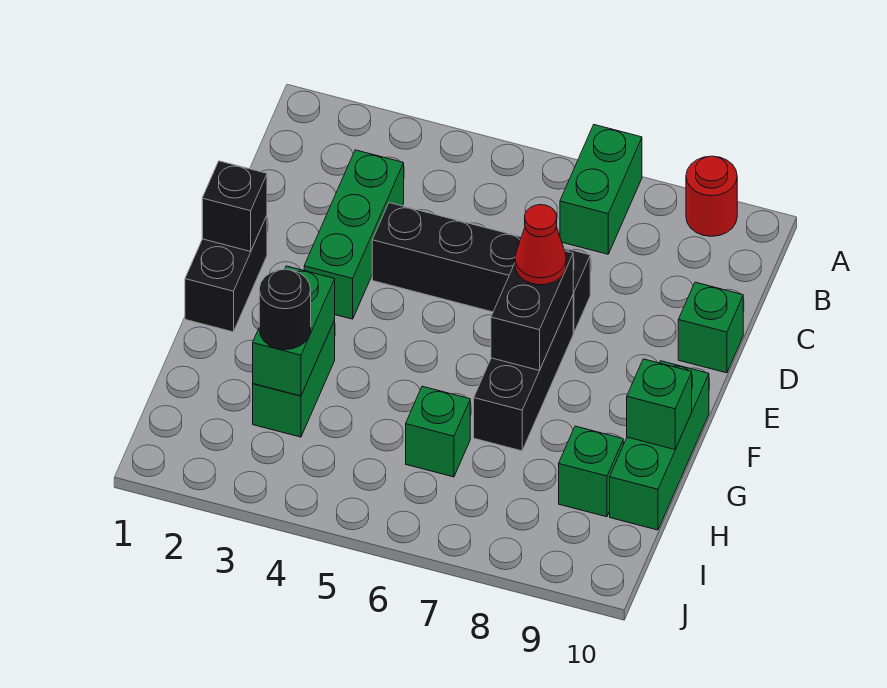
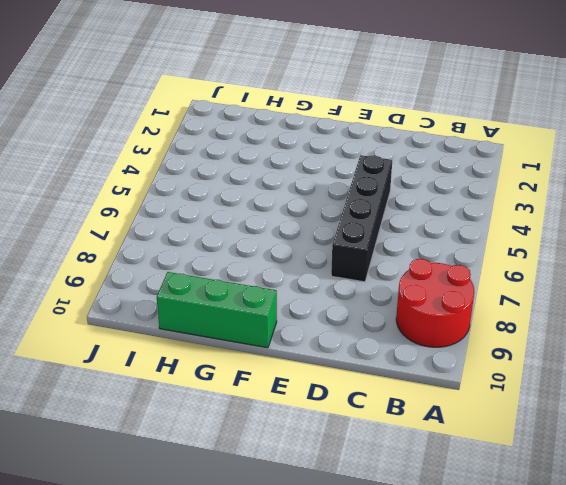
red 2x2 round brick [396,259,474,347] -> red 1x1 round brick [686,156,737,236]
none -> green 1x2 brick [560,125,642,254]
none -> green 1x3 brick [304,150,404,319]
none -> green 1x1 brick [678,282,743,373]

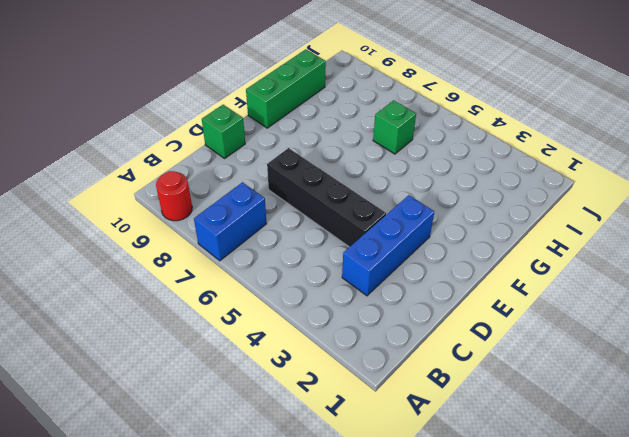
blue 1x2 brick [194,182,267,261] -> green 1x2 brick [560,125,642,254]
blue 1x3 brick [342,195,434,296] -> green 1x3 brick [304,150,404,319]
none -> black 1x2 brick [185,216,267,332]
none -> black 1x3 brick [474,295,573,451]
none -> green 1x2 brick [253,321,335,437]

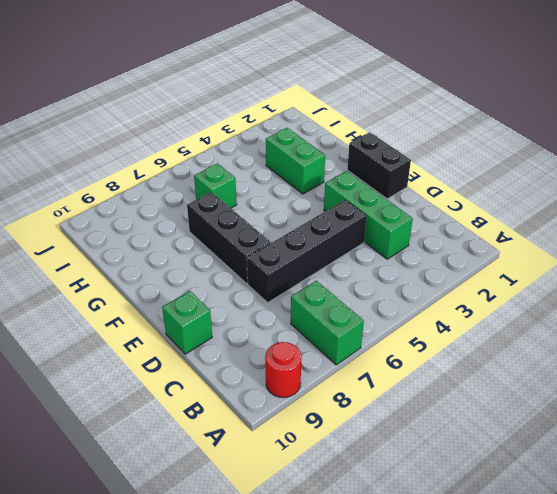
none -> green 1x3 brick [610,361,709,530]
none -> green 1x1 brick [559,426,623,517]
none -> black 1x1 brick [202,161,267,251]

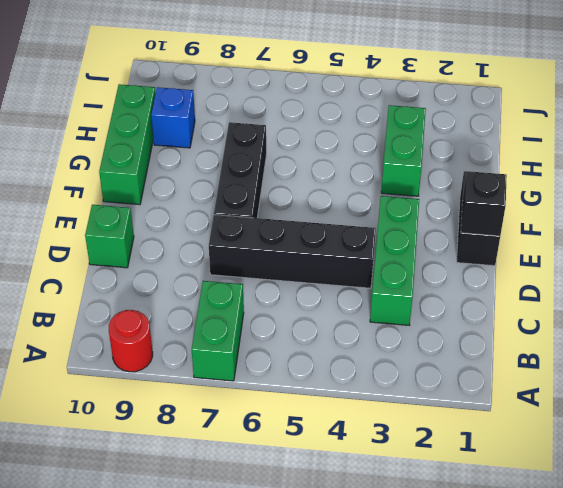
blue 1x1 brick [151,87,195,148] -> green 1x1 brick [559,426,623,517]
none -> green 1x1 brick [406,386,470,477]
none -> black 1x2 brick [491,251,573,370]
none -> green 1x2 brick [253,266,335,396]

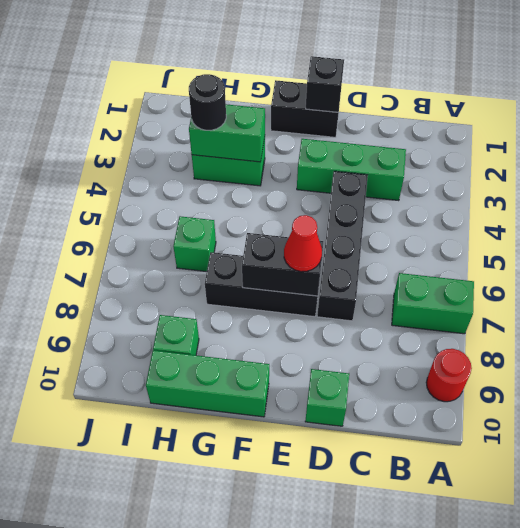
none -> green 1x1 brick [627,359,692,449]

